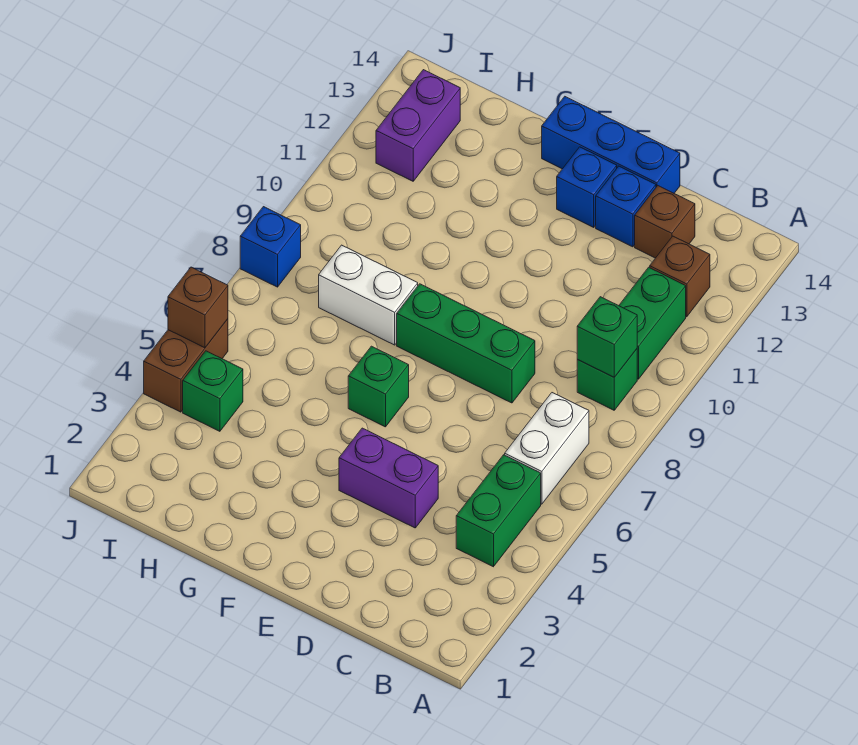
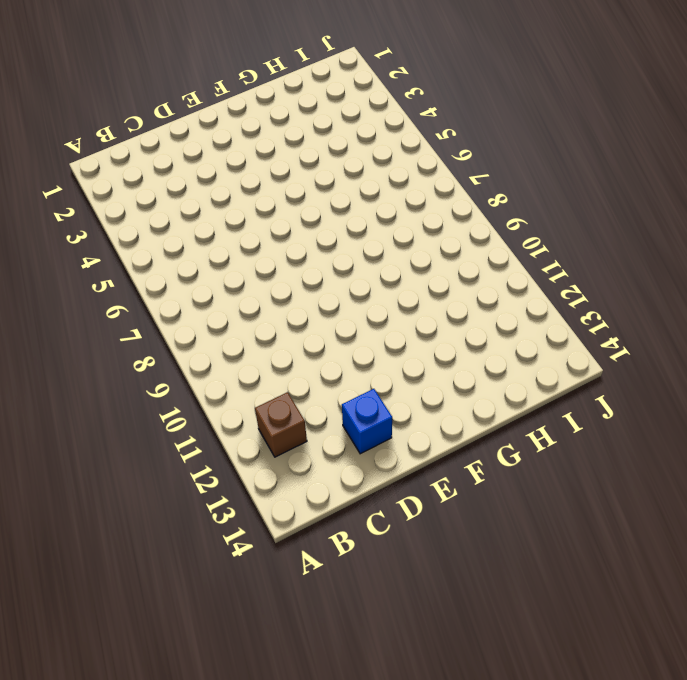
none -> green 1x2 brick [456,455,541,567]
none -> white 1x2 brick [505,393,589,504]
none -> green 1x1 brick [577,349,637,410]

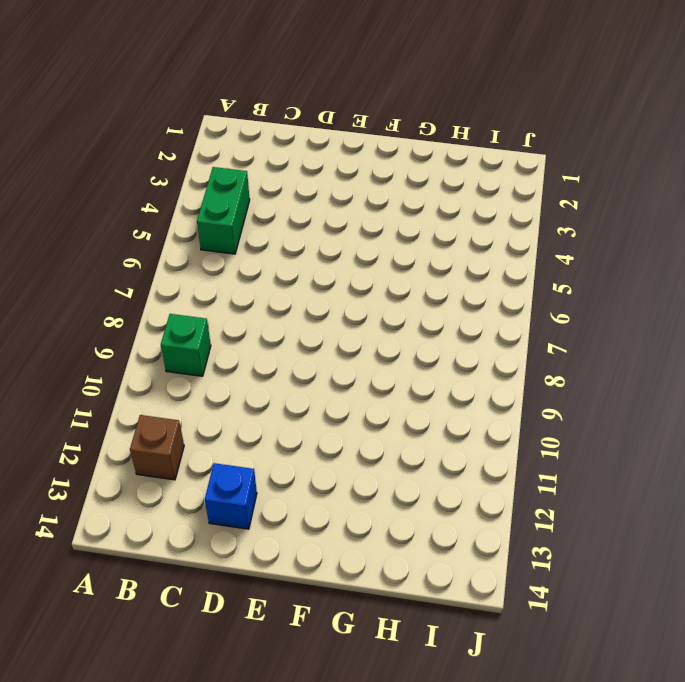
none -> white 1x2 brick [505,393,589,504]
none -> green 1x2 brick [619,267,686,379]
none -> brown 1x1 brick [635,186,695,258]

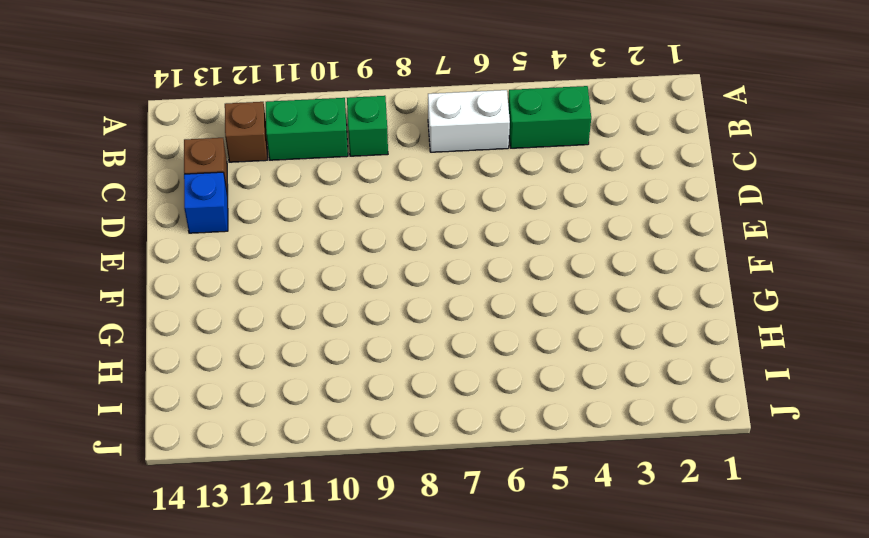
none -> purple 1x2 brick [339,428,438,528]
none -> green 1x3 brick [397,284,535,403]
none -> blue 1x3 brick [542,97,680,193]

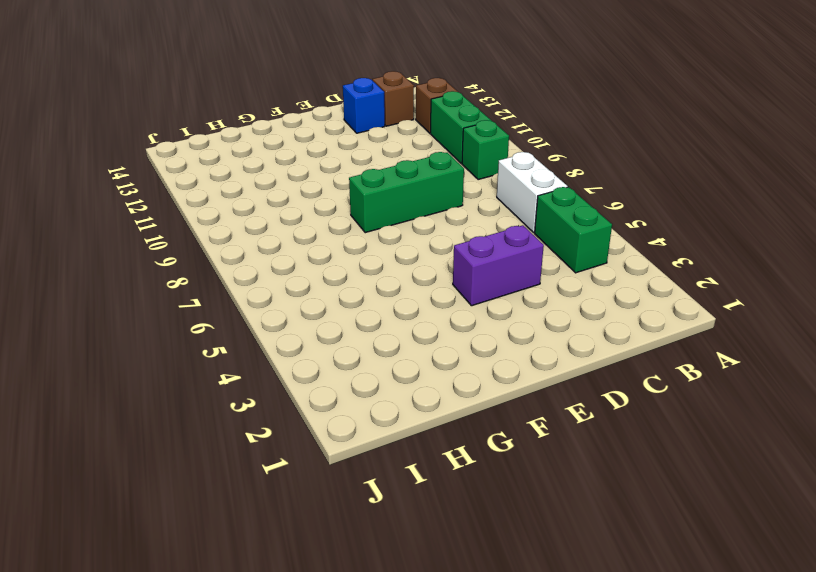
none -> blue 1x3 brick [542,97,680,193]
none -> blue 1x1 brick [557,147,617,227]
none -> green 1x1 brick [348,346,409,427]

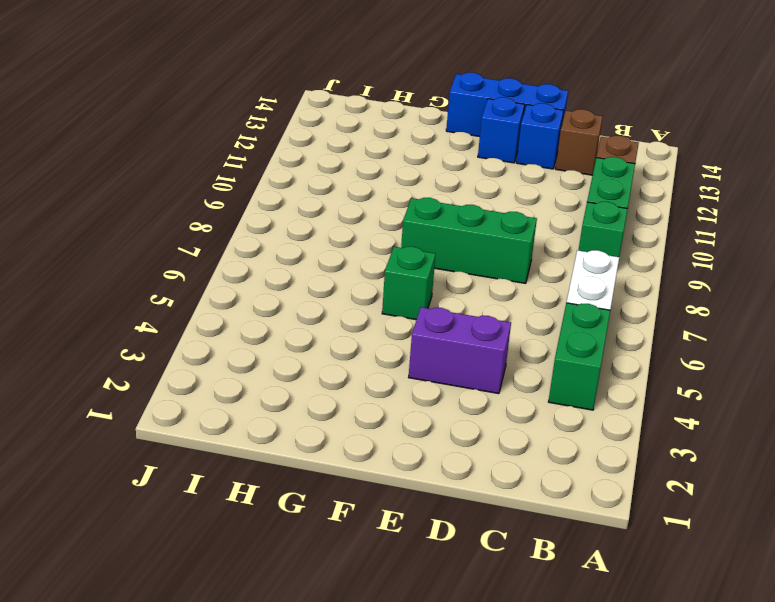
none -> white 1x2 brick [319,245,418,345]
none -> green 1x1 brick [183,351,243,431]
none -> purple 1x2 brick [376,70,460,181]

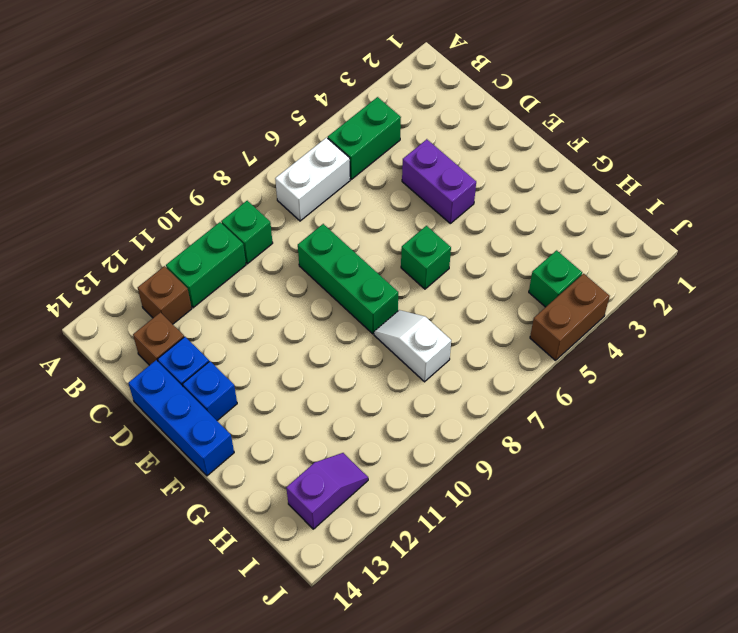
white 1x2 slope [374,310,451,382] -> white 1x2 brick [319,245,418,345]
purple 1x2 slope [286,453,368,529] -> purple 1x2 brick [376,70,460,181]
none -> blue 1x1 brick [240,207,301,287]
none -> green 1x1 brick [577,297,637,377]
none -> brown 1x1 brick [168,267,228,348]

